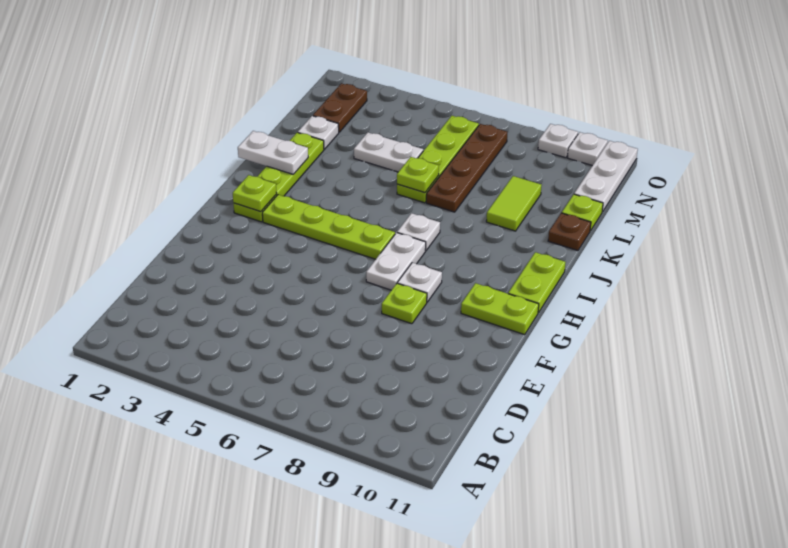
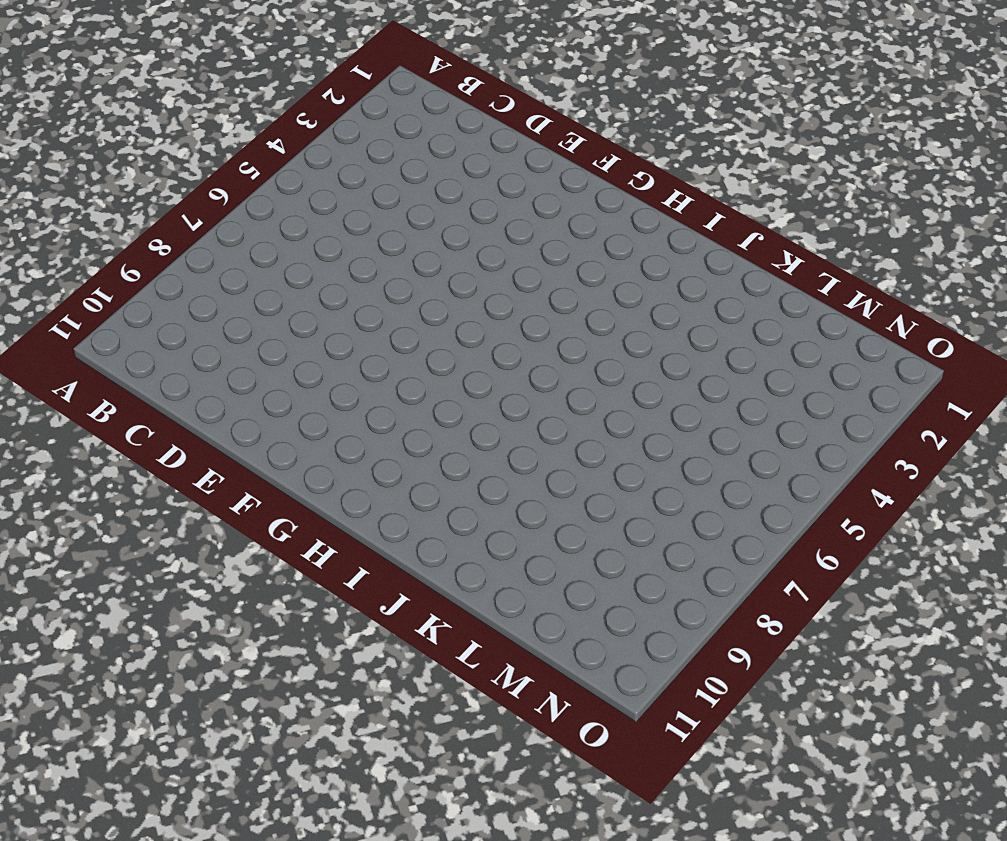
none -> lime 1x1 plate [382,283,427,324]
none -> white 1x2 plate [366,233,426,290]
none -> white 1x1 plate [397,263,442,302]

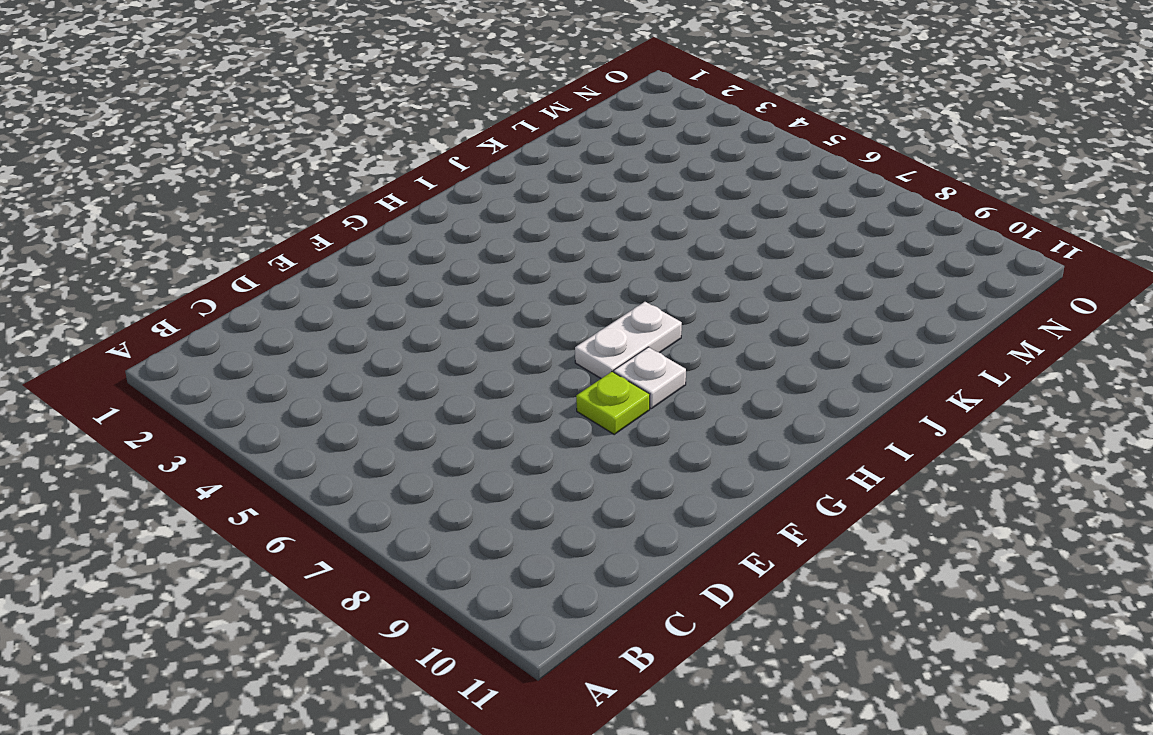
none -> lime 1x2 plate [461,283,539,335]
none -> lime 1x4 plate [233,132,324,222]
none -> lime 1x4 plate [262,195,395,259]

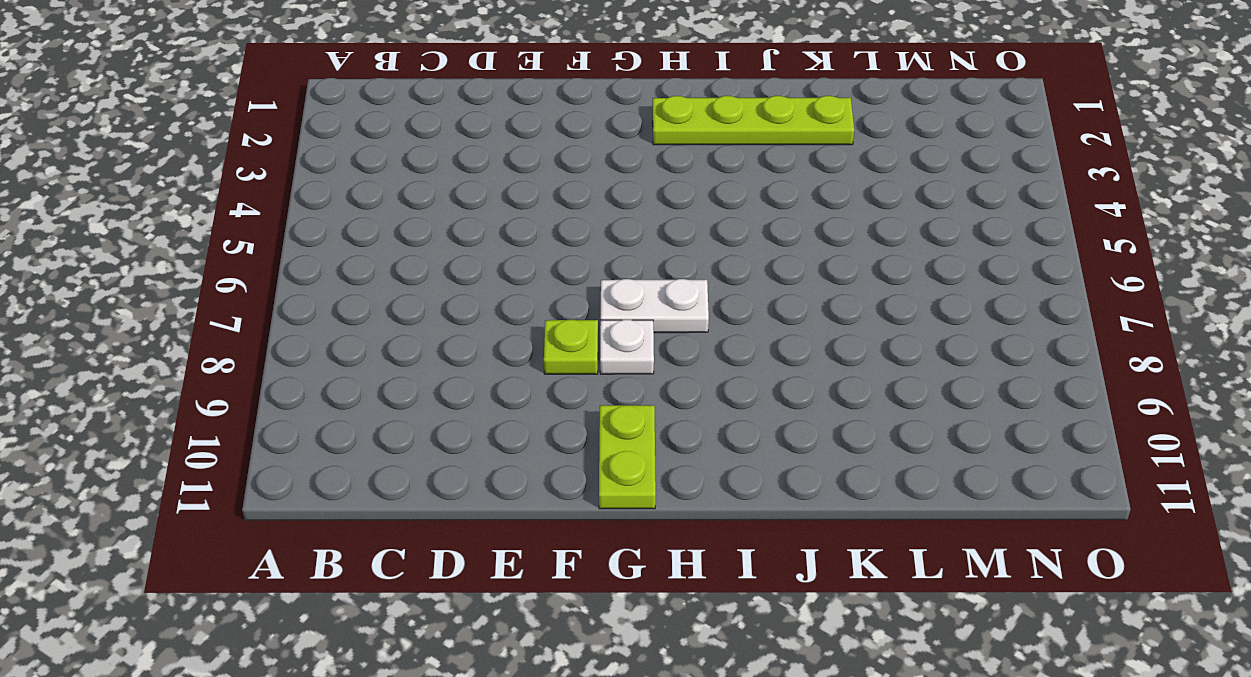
none -> lime 1x4 plate [262,195,395,259]
none -> lime 1x2 plate [508,252,566,313]
none -> white 1x1 plate [397,213,440,251]

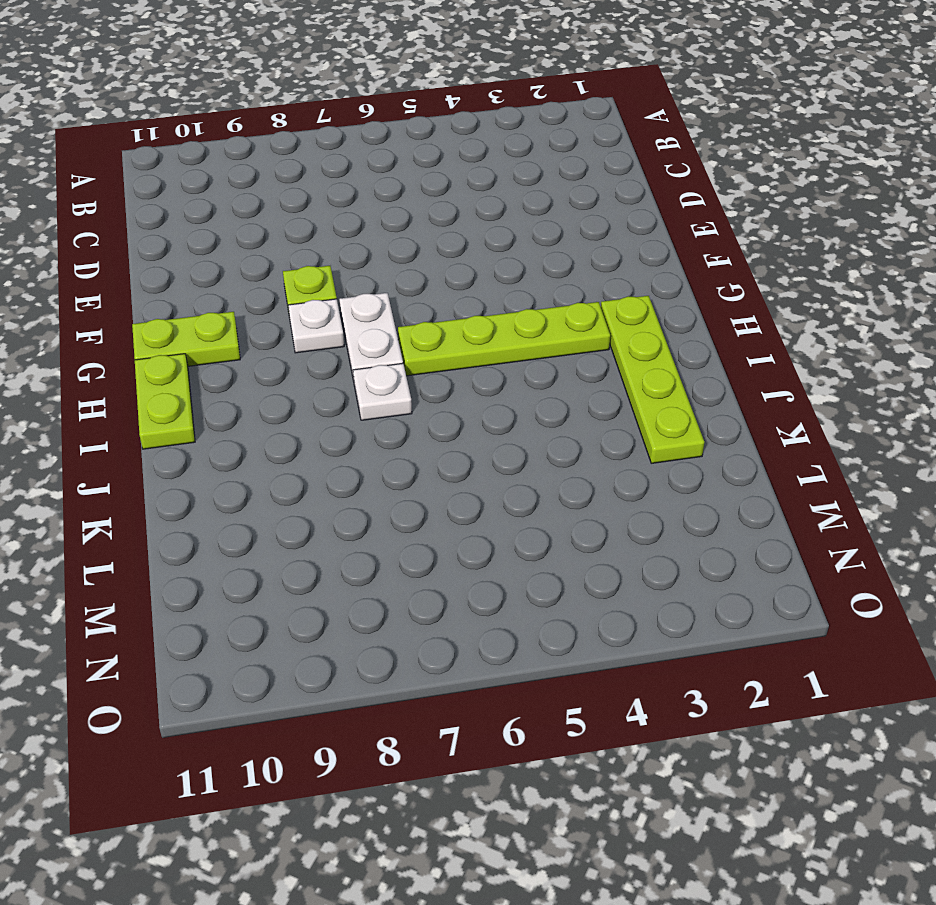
none -> lime 1x4 plate [397,116,479,203]
none -> brown 1x4 plate [426,124,508,212]
none -> lime 1x2 tile [486,176,542,231]

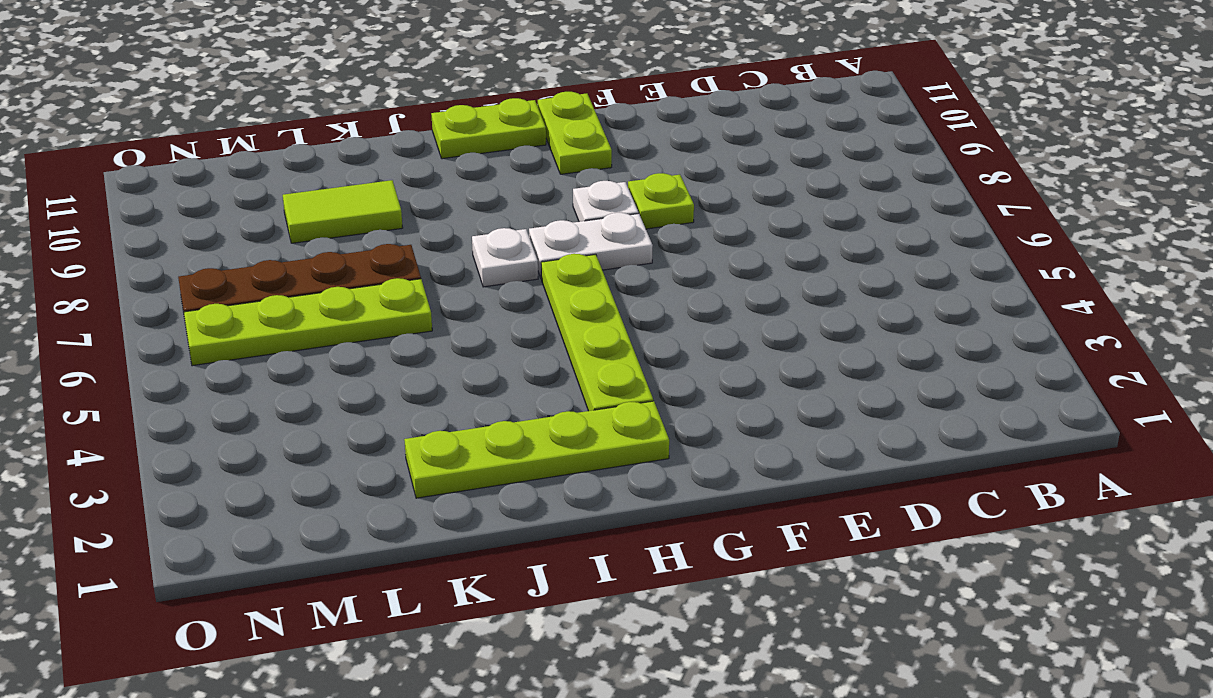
none -> brown 1x1 plate [548,213,591,251]
none -> white 1x1 plate [298,116,339,149]
none -> white 1x2 plate [354,133,423,172]

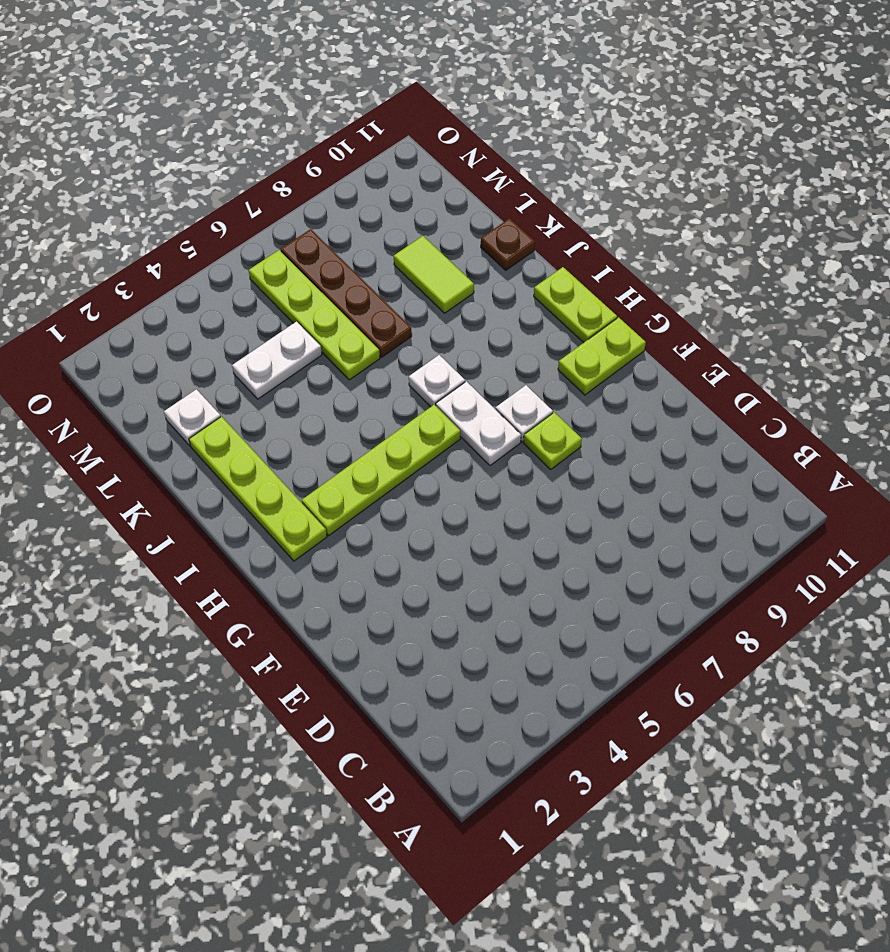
none -> lime 1x1 plate [562,194,603,231]
none -> brown 1x2 plate [313,83,367,132]
none -> white 1x3 plate [574,141,638,212]

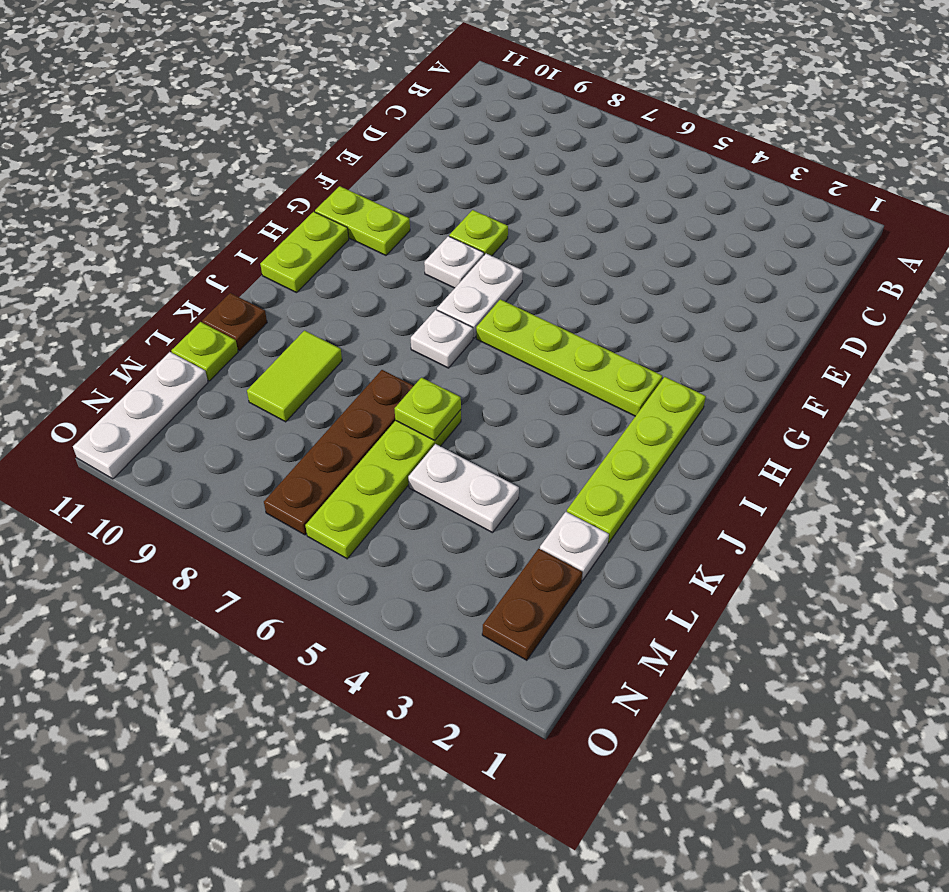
none -> white 1x1 plate [538,124,578,158]
none -> white 1x1 plate [567,132,608,166]
none -> lime 1x1 plate [233,175,277,212]

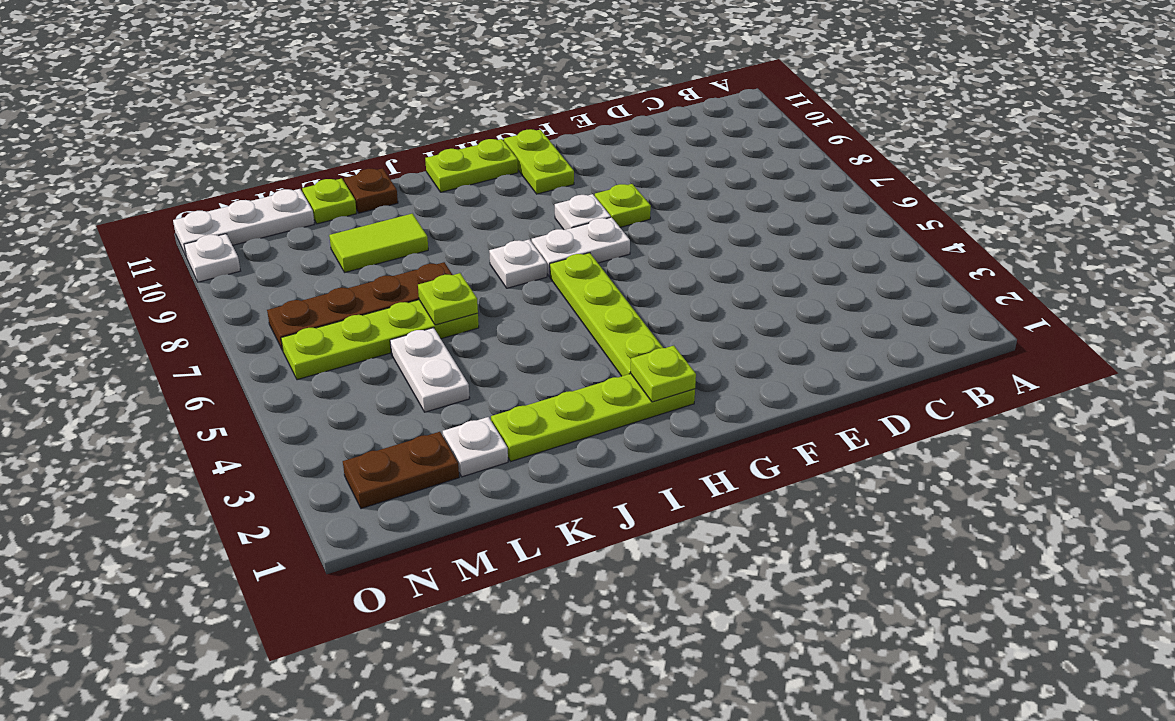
none -> white 1x1 plate [538,124,578,158]
none -> white 1x2 plate [238,131,308,174]

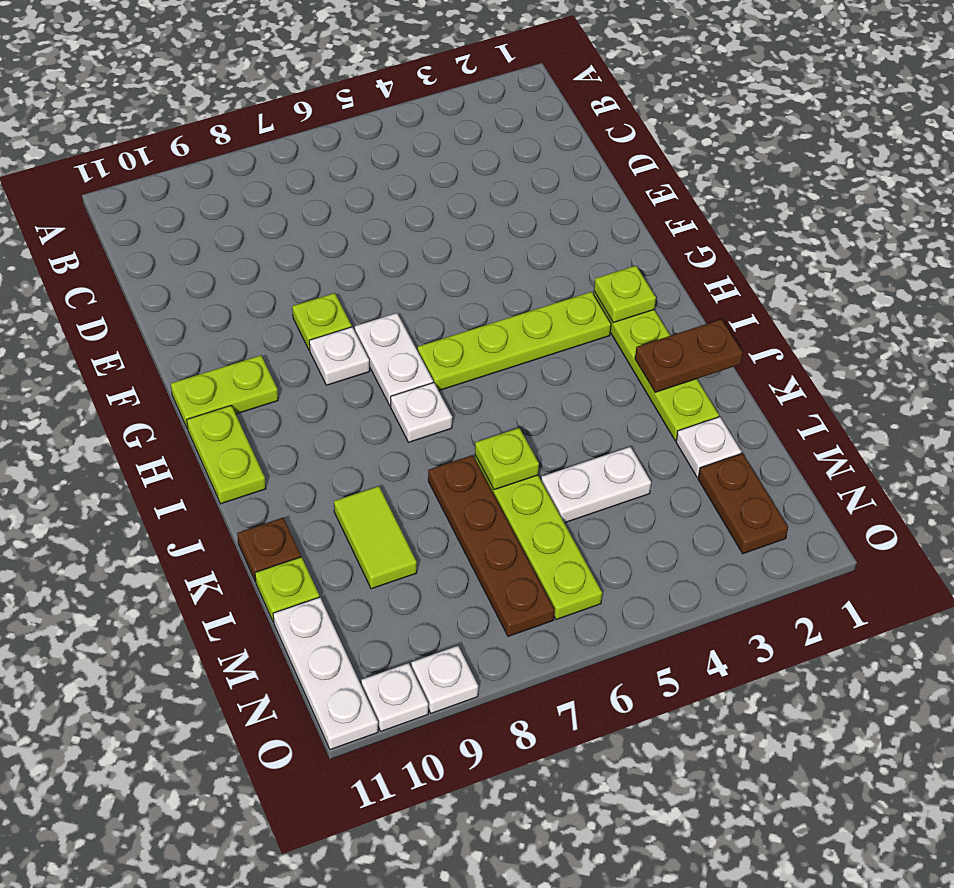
brown 1x2 plate [635,319,743,392] -> white 1x2 plate [238,131,308,174]

